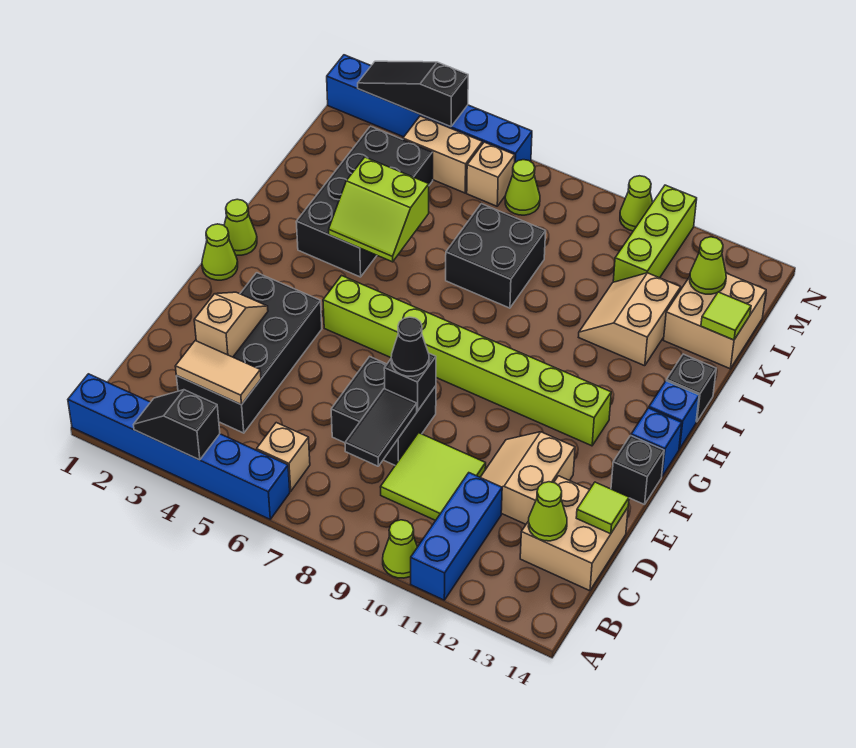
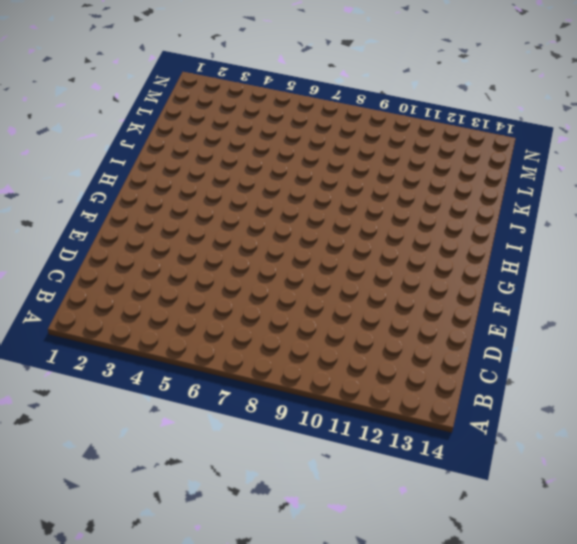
none -> blue 1x6 brick [68,374,290,519]
none -> lime 1x1 cone [383,520,417,578]
none -> blue 1x3 brick [411,473,502,600]
none -> tan 1x1 brick [257,423,310,491]

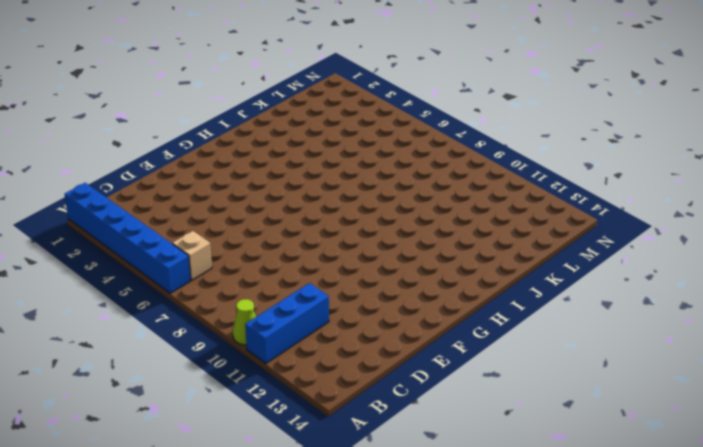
none -> black 2x4 brick [177,273,322,433]
none -> lime 2x2 tile [381,433,486,521]
none -> tan 2x2 brick [520,476,628,591]
none -> black 2x2 brick [331,357,436,465]

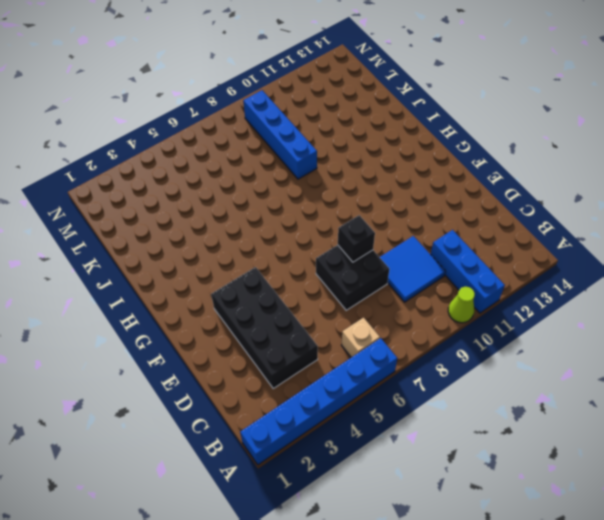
blue 2x2 tile [380,236,446,302] -> lime 2x2 tile [381,433,486,521]
blue 1x4 brick [243,90,317,179] -> none
none -> tan 2x2 brick [520,476,628,591]
none -> tan 2x2 slope [480,432,575,524]
none -> black 1x1 brick [611,435,664,505]
none -> lime 1x1 cone [202,224,238,280]

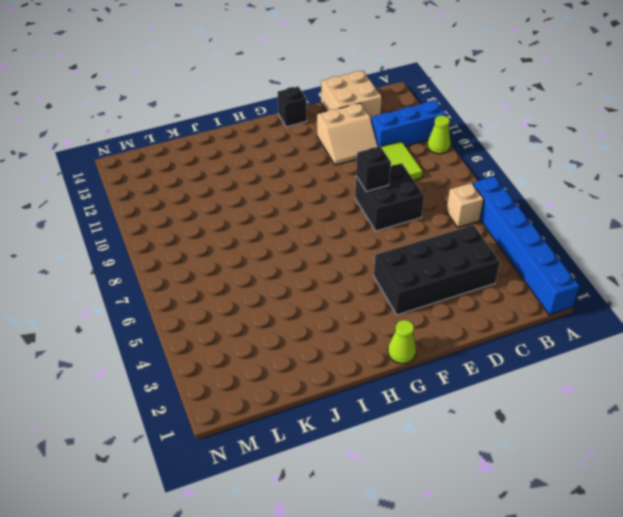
none -> lime 1x8 brick [323,276,611,446]
none -> blue 1x1 brick [631,408,682,476]
none -> lime 1x1 cone [224,199,257,255]
none -> blue 1x1 brick [649,381,699,449]

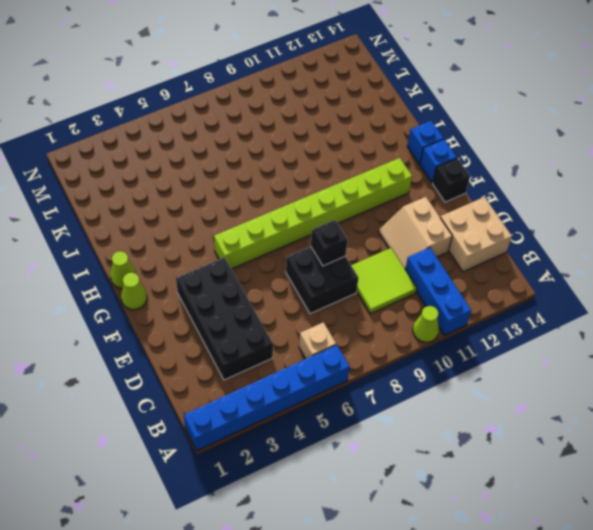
none -> black 2x4 brick [296,126,433,277]
none -> black 1x1 brick [666,354,716,422]
none -> black 2x2 brick [446,204,546,308]
none -> tan 2x2 slope [579,273,681,366]

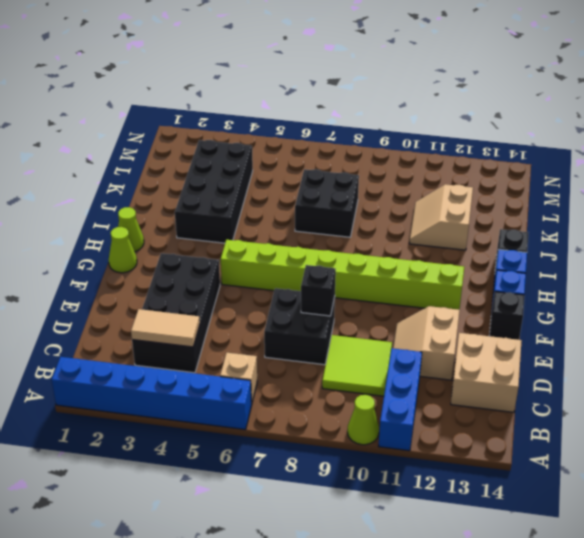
none -> tan 2x2 brick [664,273,766,369]
none -> lime 1x3 brick [613,185,697,282]
none -> tan 1x2 brick [403,116,482,193]
none -> tan 1x1 brick [467,142,515,206]

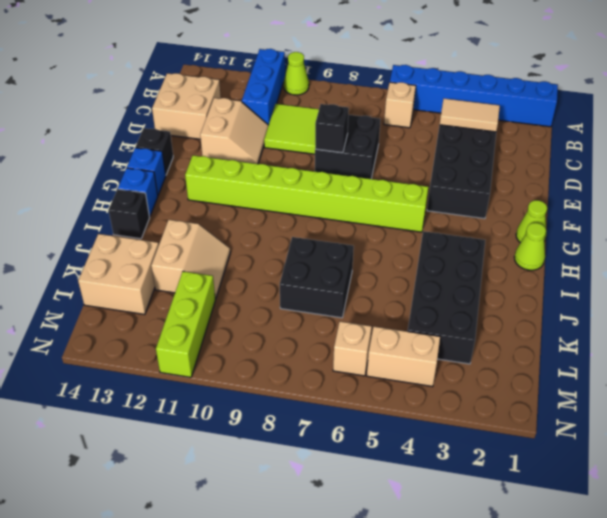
none -> lime 1x1 cone [505,160,540,215]
none -> blue 1x6 brick [327,55,532,162]
none -> lime 1x1 cone [620,176,653,231]
none -> black 1x2 slope [133,390,220,460]

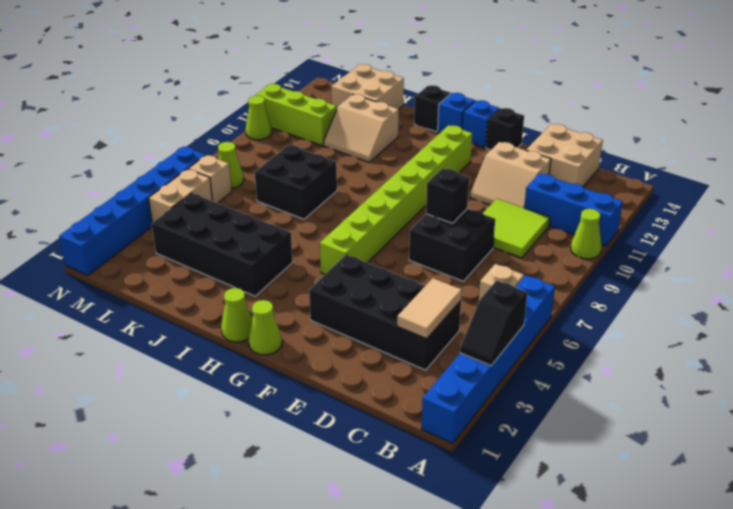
none -> black 1x2 tile [345,389,417,466]
none -> lime 1x1 cone [528,482,567,541]
none -> tan 1x2 slope [194,292,268,357]
none -> lime 1x1 tile [576,482,629,534]

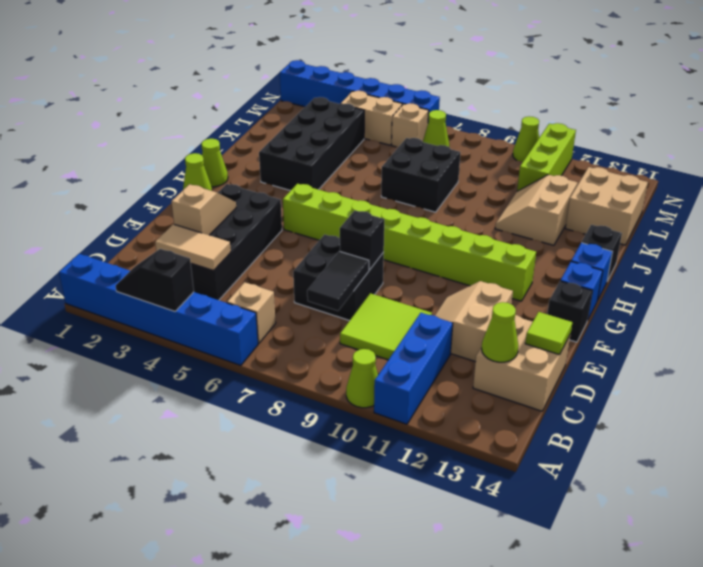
none -> lime 2x2 slope [329,157,429,262]
none -> lime 1x1 tile [701,292,751,340]
none -> lime 1x1 cone [690,237,726,294]
none -> black 1x3 slope [358,61,468,127]

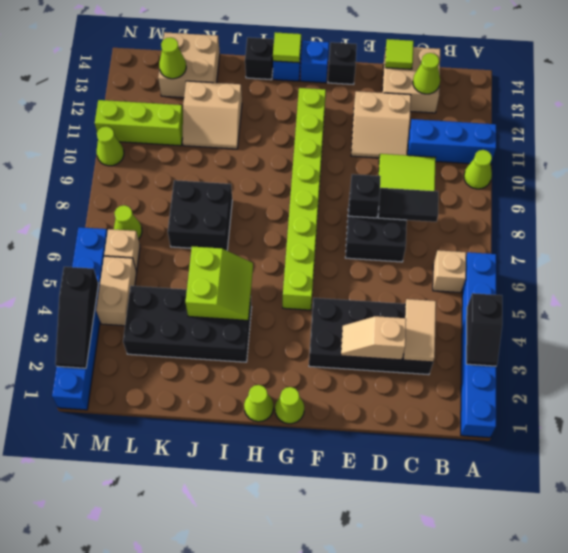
lime 1x1 tile [273,32,301,63] -> lime 1x1 tile moved to [701,292,751,340]
none -> black 1x1 cone [391,317,429,376]

